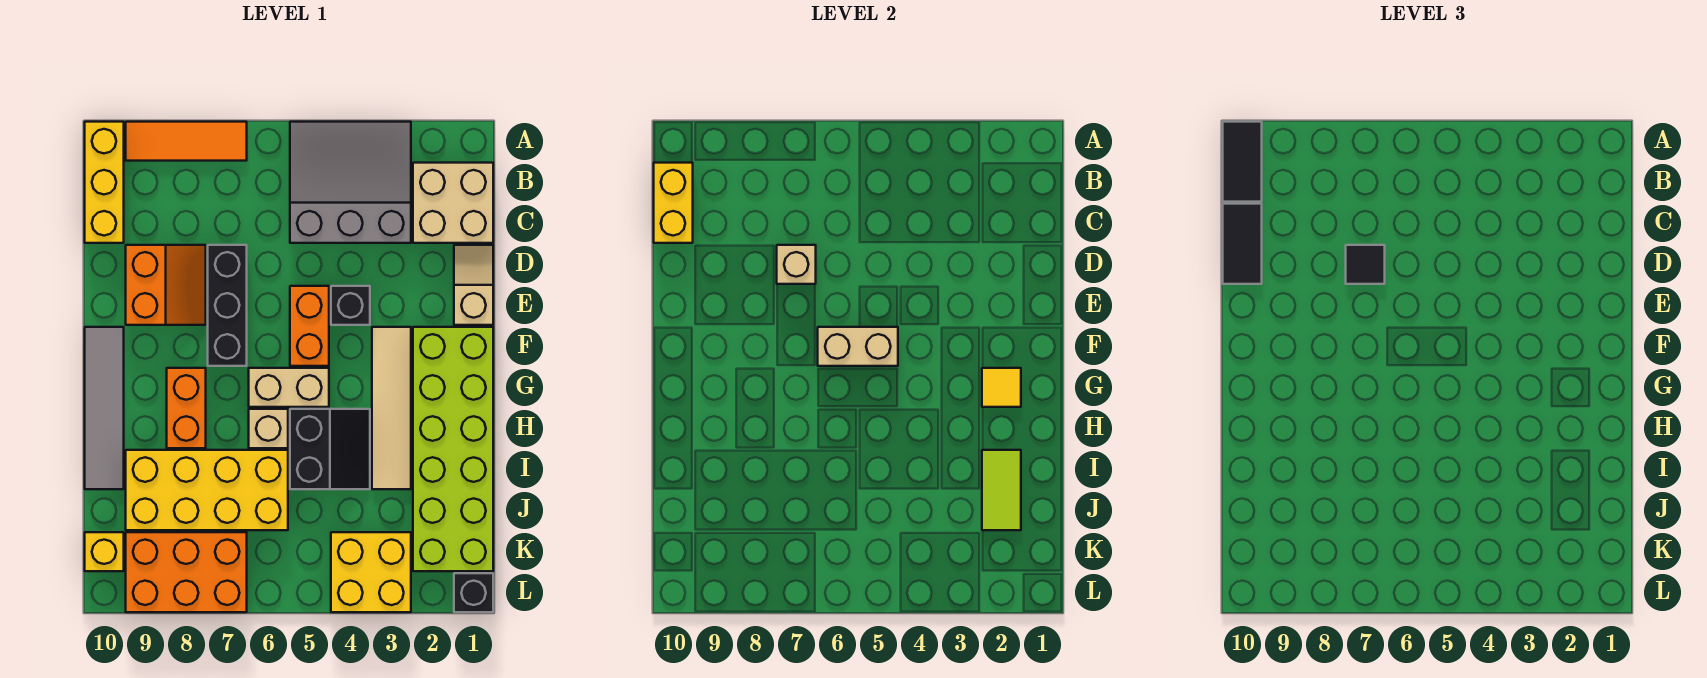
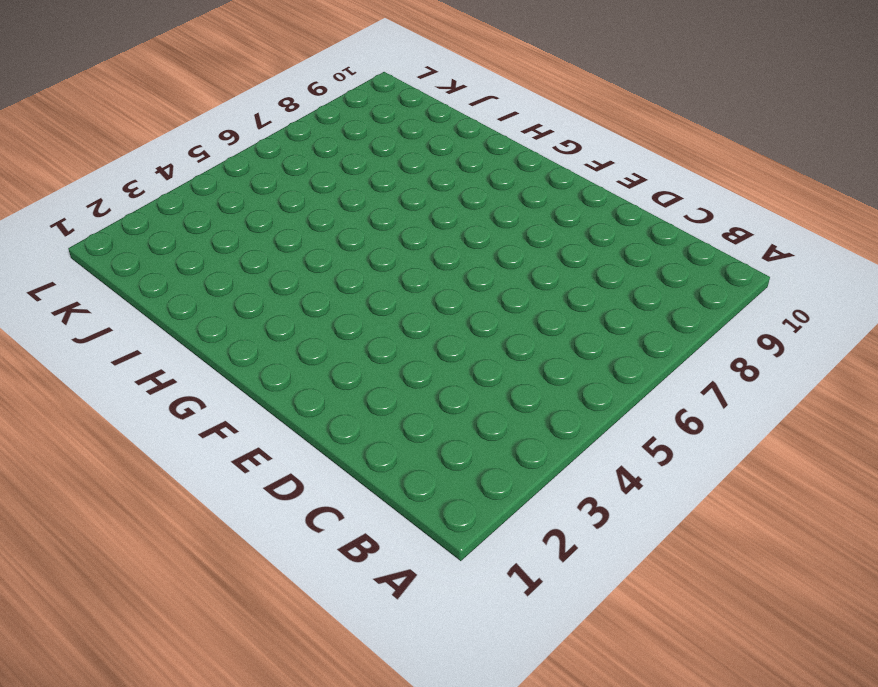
none -> grey 3x3 slope [290,122,411,243]
none -> orange 1x3 tile [126,122,247,161]
none -> yellow 1x3 brick [85,122,124,243]

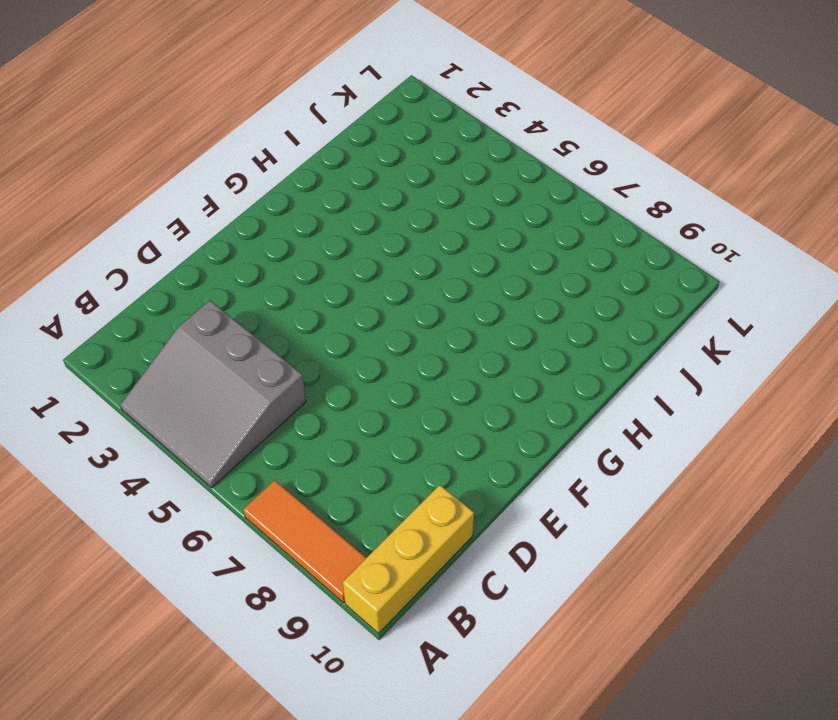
none -> tan 2x2 brick [413,163,493,243]
none -> tan 1x2 slope [454,245,493,325]
none -> black 1x3 brick [208,245,247,366]

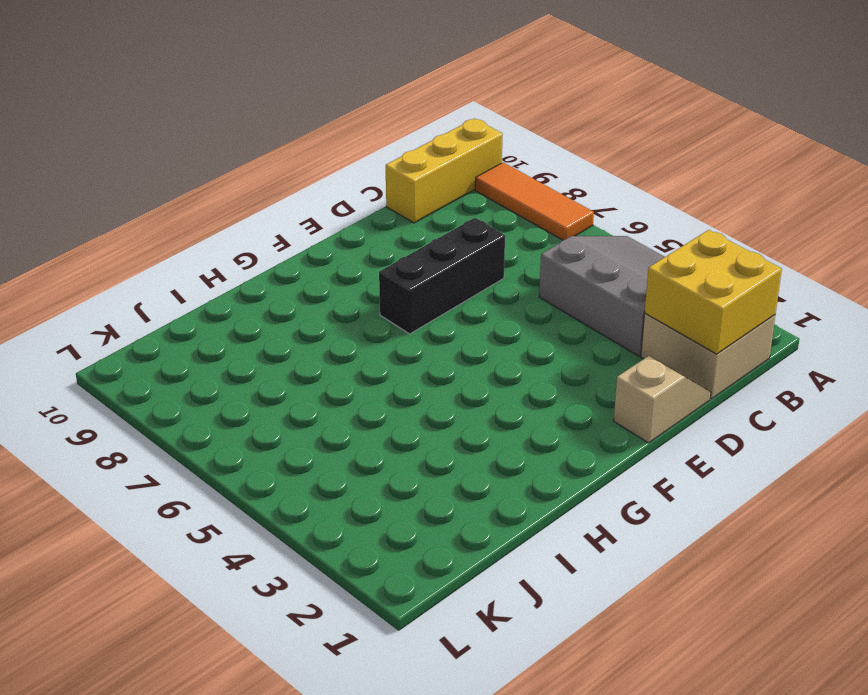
yellow 2x2 brick [645,230,782,354] -> yellow 2x2 brick moved to [331,532,411,612]
none -> orange 2x2 slope [126,245,206,325]
none -> black 1x1 brick [331,286,370,325]
none -> orange 1x2 brick [290,286,329,366]

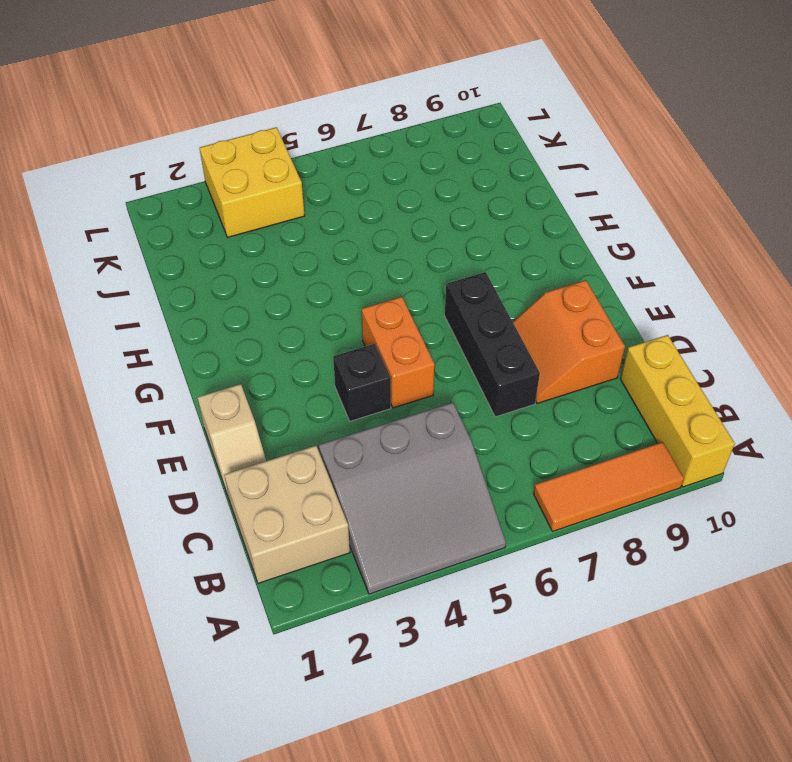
none -> lime 2x6 brick [413,327,493,571]
none -> tan 1x4 tile [372,327,411,489]
none -> grey 1x4 tile [85,327,124,489]

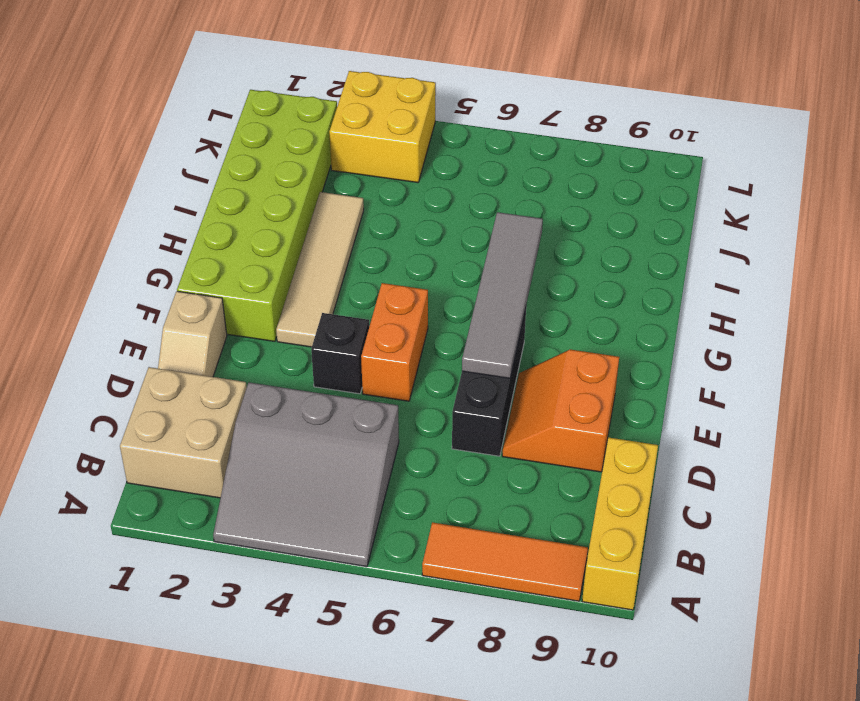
grey 1x4 tile [462,212,543,378] -> grey 1x4 tile moved to [85,327,124,489]
none -> tan 1x2 brick [249,368,329,407]
none -> orange 1x2 brick [167,368,206,448]
none -> black 2x2 slope [290,409,370,489]

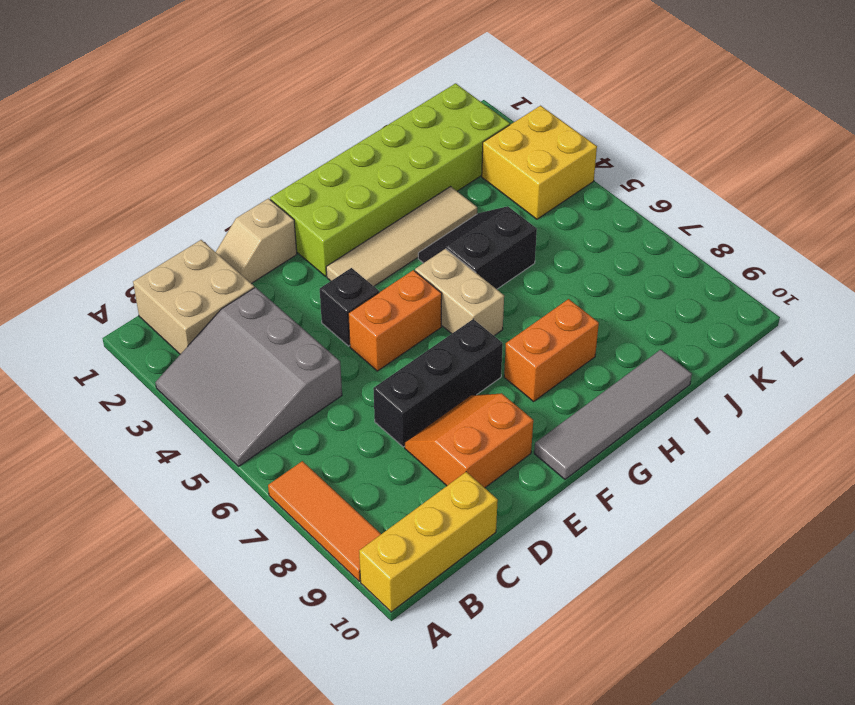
none -> tan 1x1 brick [249,409,288,448]
none -> yellow 2x4 brick [126,450,288,530]
none -> orange 2x3 brick [126,532,247,612]

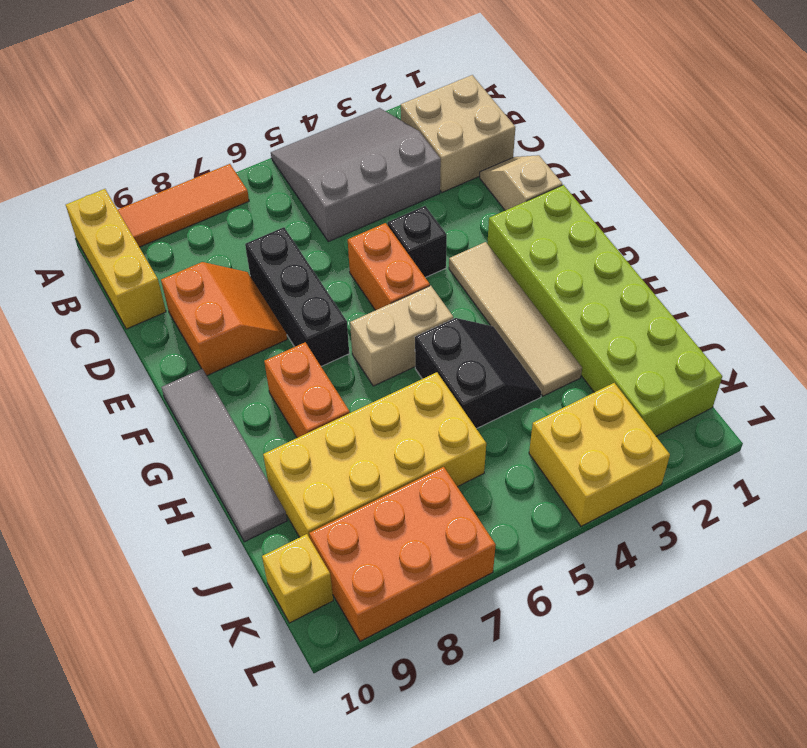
none -> tan 1x1 brick [249,409,288,448]
none -> black 1x1 brick [454,573,493,612]
none -> yellow 1x2 brick [654,163,693,243]

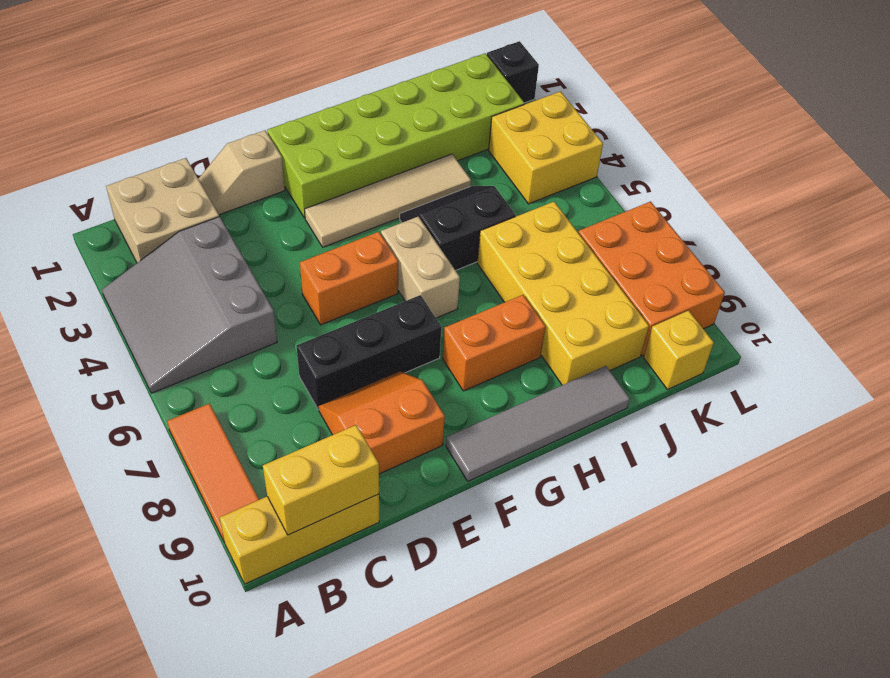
none -> black 1x1 brick [331,286,370,325]
none -> tan 1x1 brick [249,409,288,448]
none -> tan 1x1 brick [777,245,816,284]

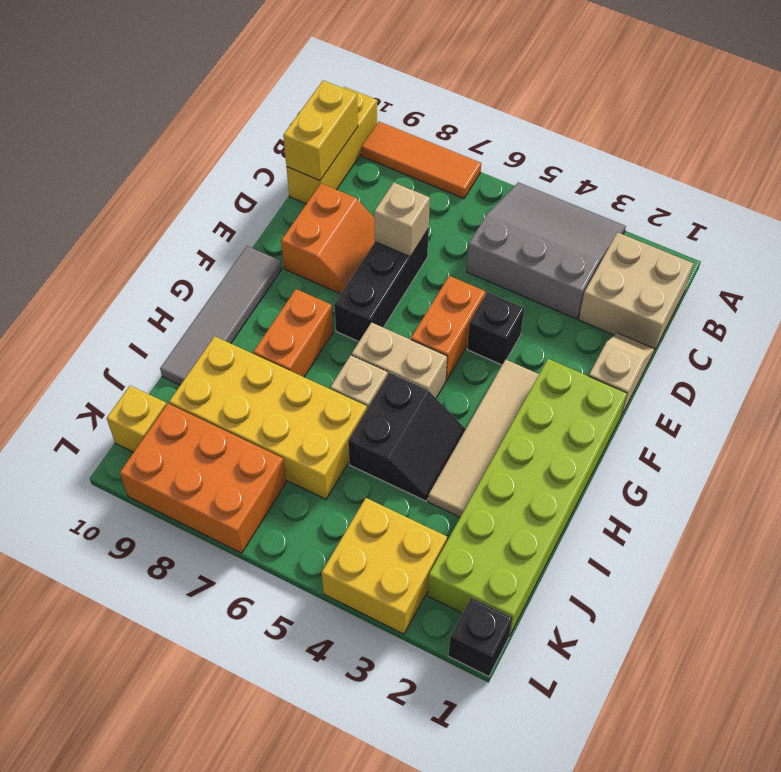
none -> tan 1x2 brick [818,327,898,366]
none -> yellow 1x1 tile [982,368,1021,407]
none -> lime 1x2 tile [982,450,1021,530]

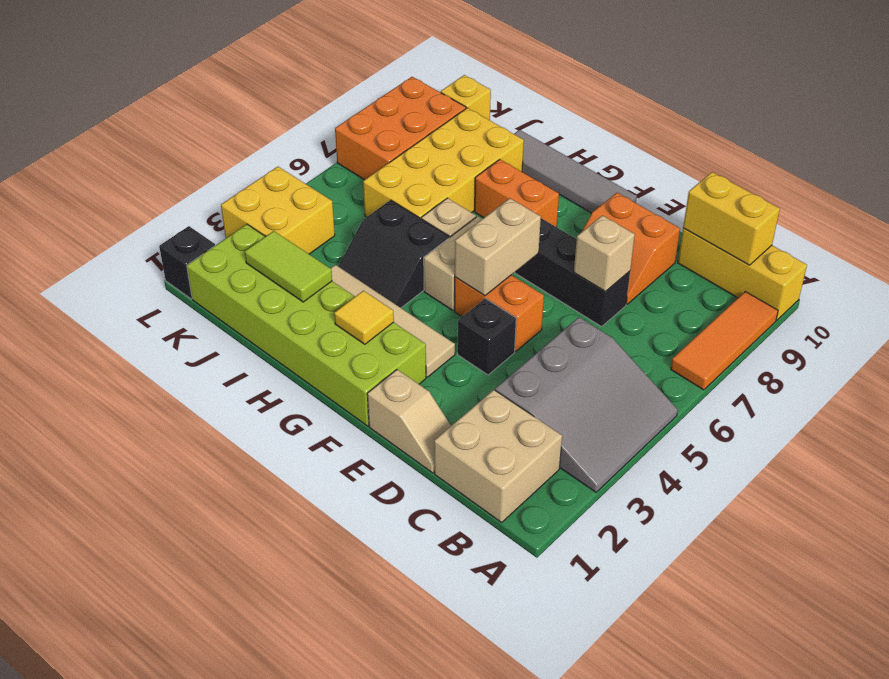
none -> black 1x2 tile [1223,122,1262,202]
none -> black 1x2 tile [1223,204,1262,284]
none -> black 1x1 tile [1346,245,1385,284]

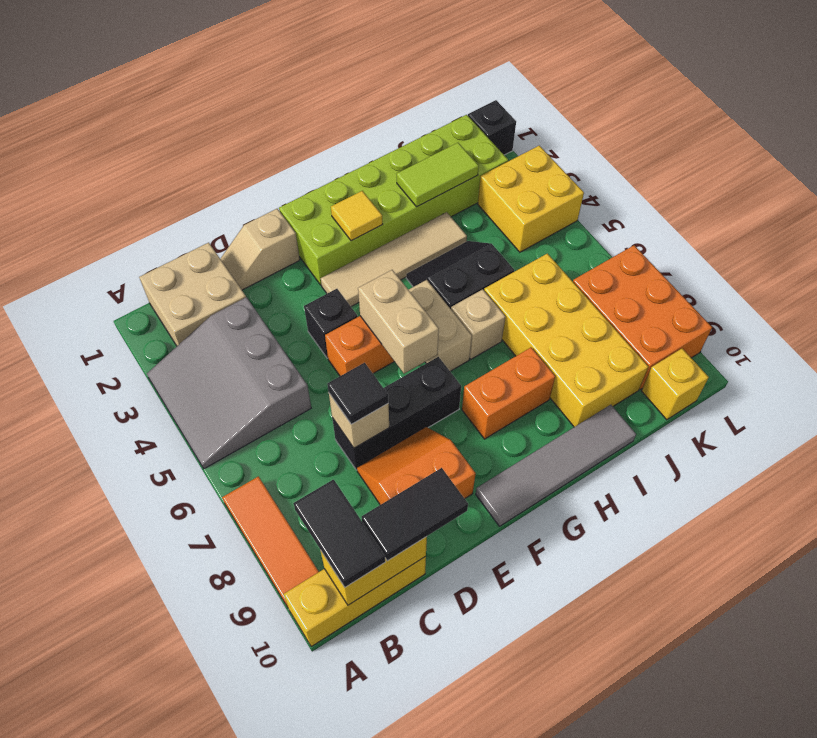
black 1x2 tile [294,480,385,587] -> black 1x2 tile turned to [1223,122,1262,202]

